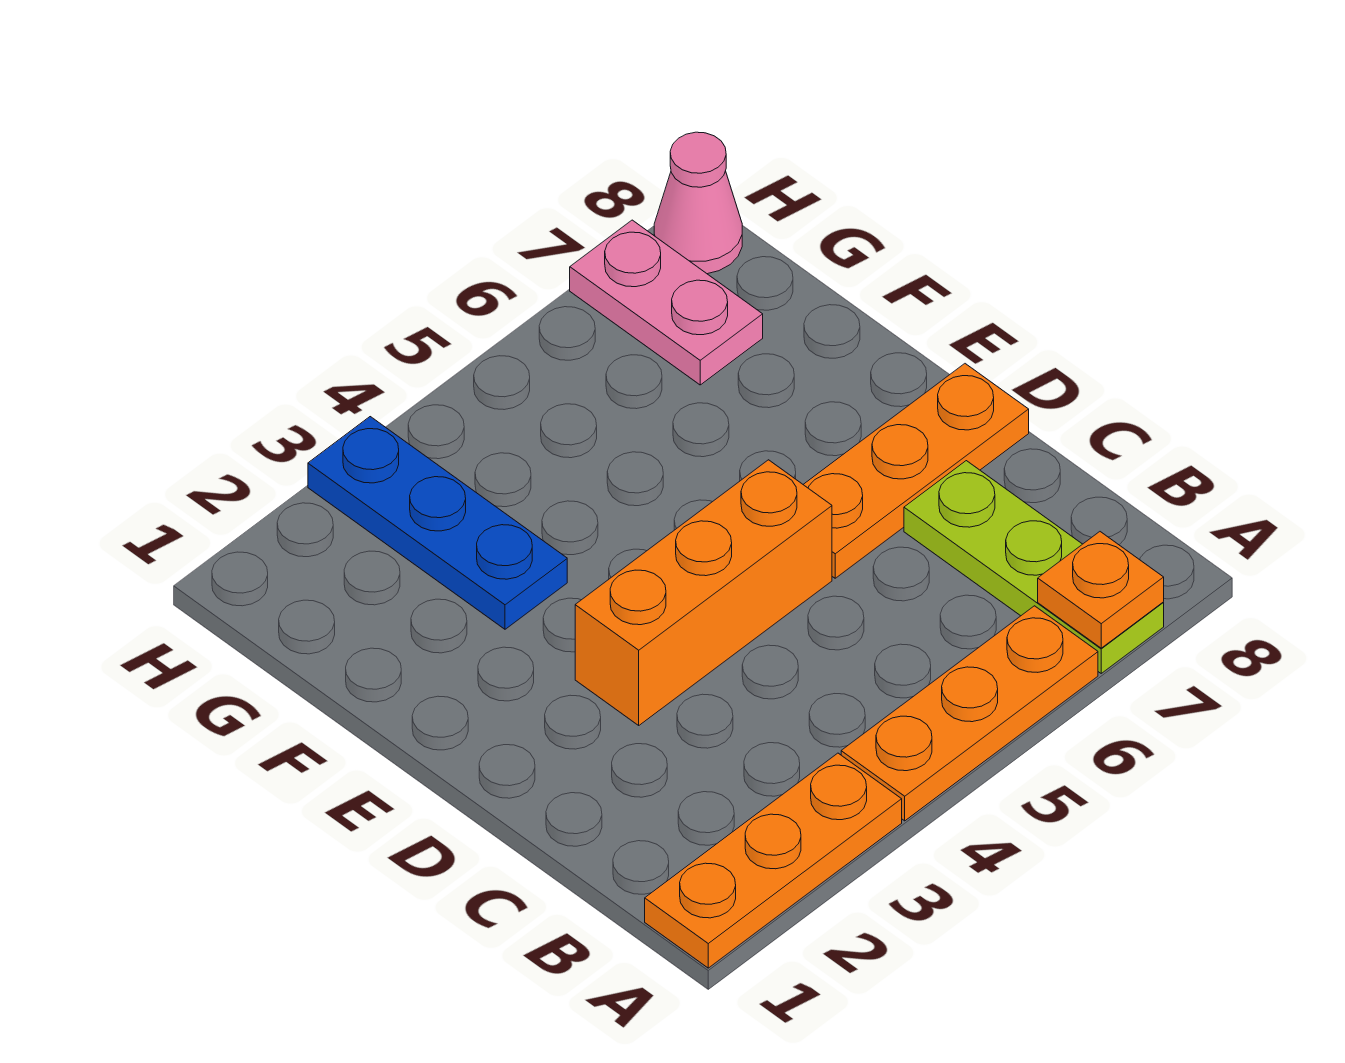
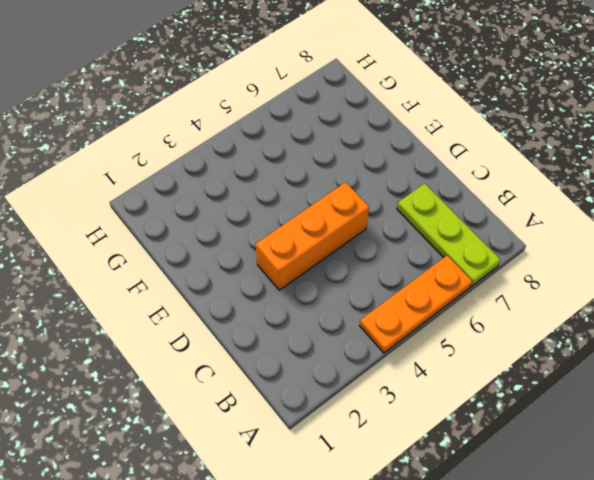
none -> orange 1x3 plate [645,753,902,968]
none -> orange 1x3 plate [803,364,1029,578]

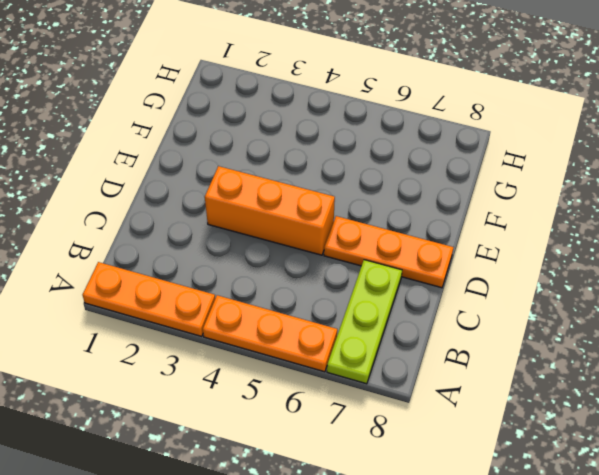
none -> blue 1x3 plate [308,417,567,629]
none -> pink 1x2 plate [570,220,763,385]

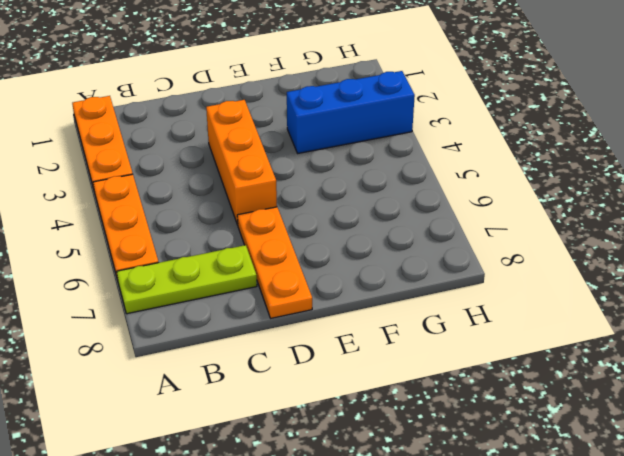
blue 1x3 brick [287,71,415,153] -> blue 1x3 plate [308,417,567,629]
none -> pink 1x2 plate [570,220,763,385]
none -> pink 1x1 cone [654,132,742,274]

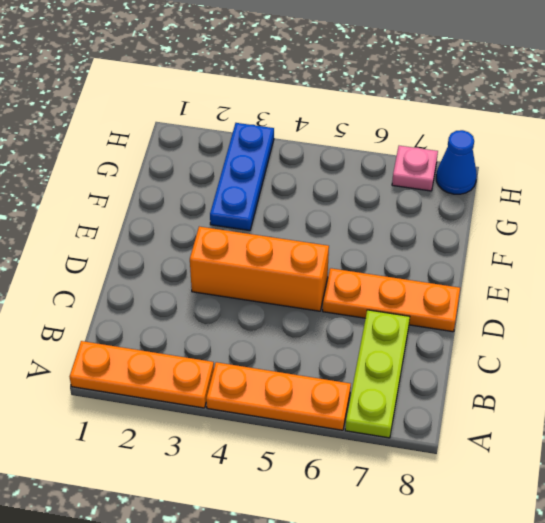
pink 1x1 plate [392,146,438,191] -> pink 1x2 plate [570,220,763,385]
blue 1x1 cone [436,130,477,194] -> pink 1x1 cone [654,132,742,274]
none -> orange 1x1 plate [1038,532,1164,648]

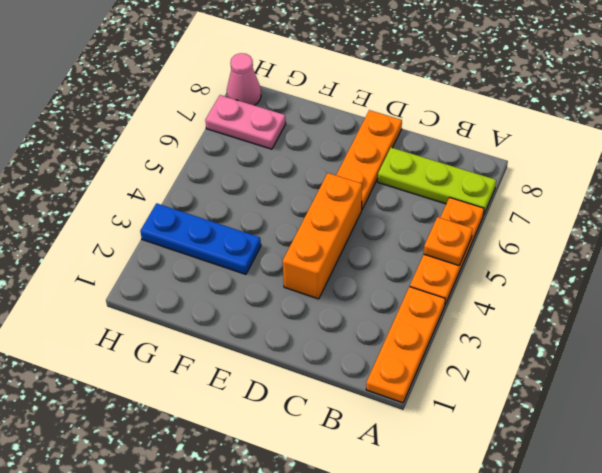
orange 1x1 plate [424,217,473,265] -> orange 1x1 plate moved to [1038,532,1164,648]

